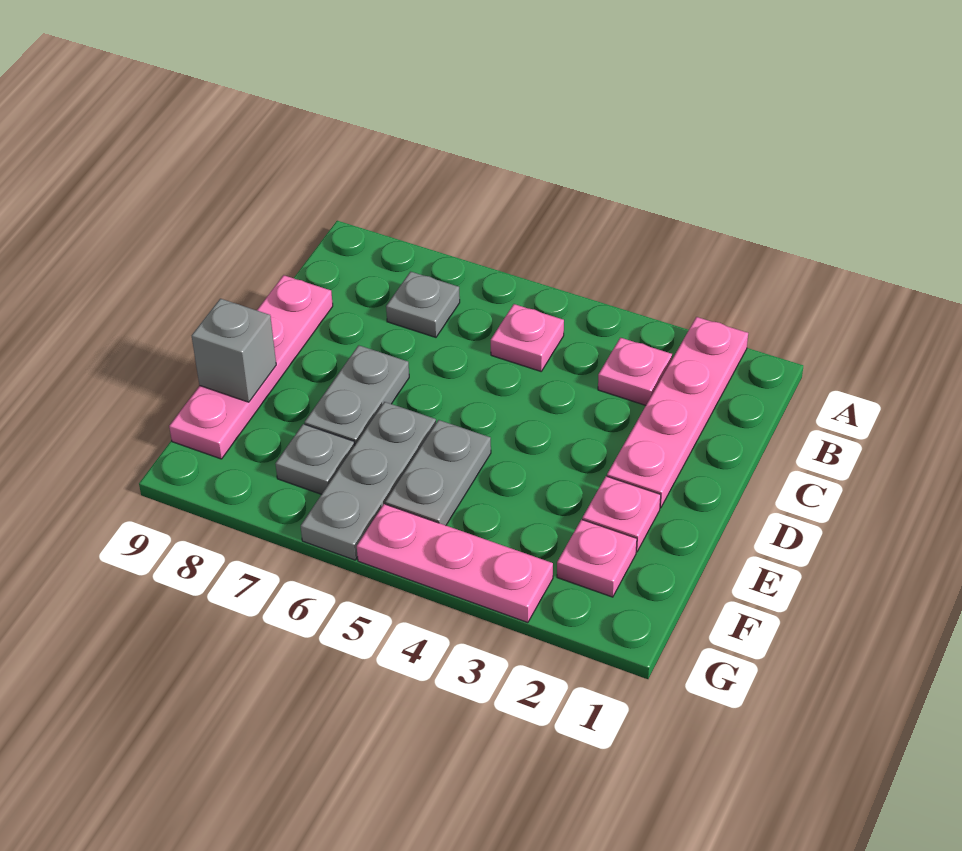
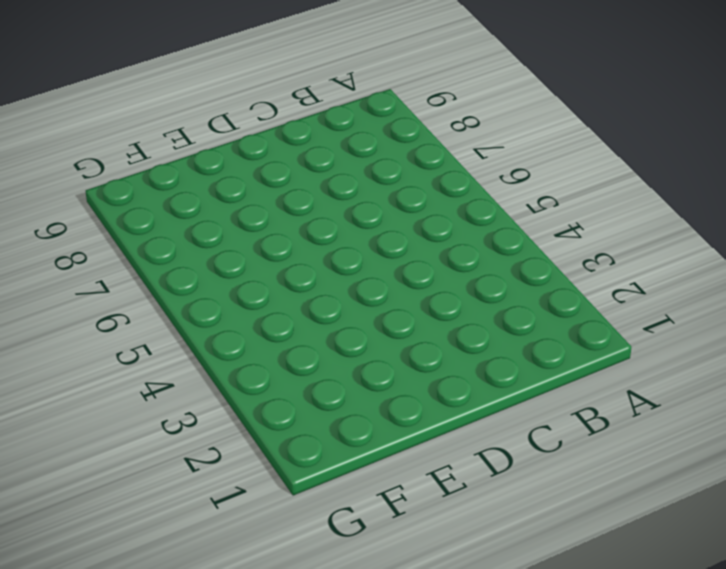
none -> pink 1x4 plate [607,317,748,508]
none -> pink 1x1 plate [598,338,672,405]
none -> pink 1x1 plate [491,304,564,371]

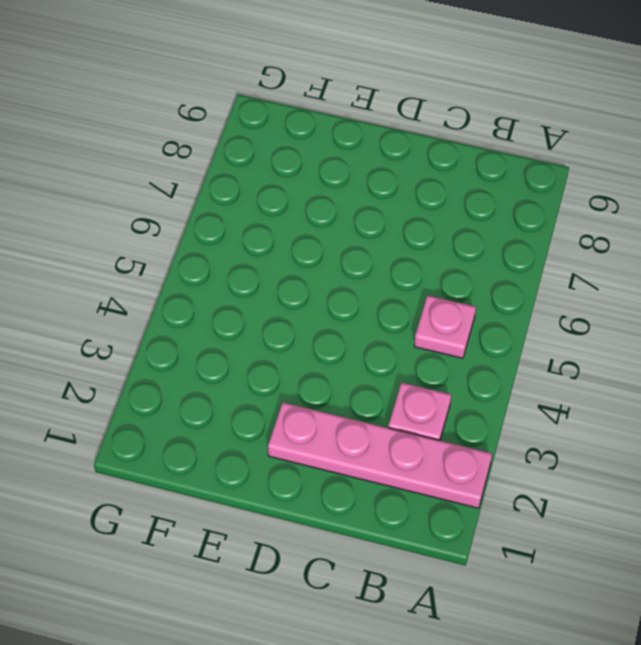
none -> grey 1x1 plate [386,272,460,337]
none -> pink 1x4 plate [169,275,333,459]
none -> grey 1x2 plate [305,345,409,444]

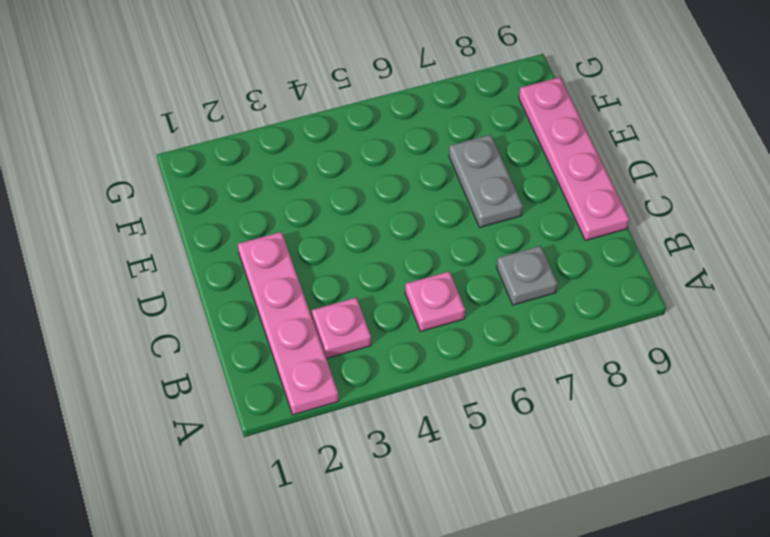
none -> pink 1x1 plate [582,476,661,552]
none -> grey 1x2 plate [385,420,491,525]
none -> grey 1x3 plate [301,402,436,560]

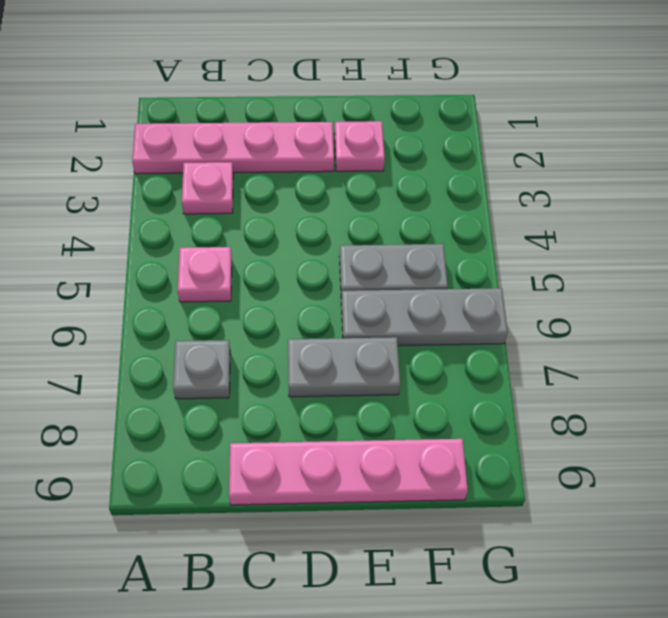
none -> pink 1x1 plate [557,520,637,597]
none -> grey 1x1 plate [275,424,355,494]
none -> pink 1x3 plate [357,504,553,623]

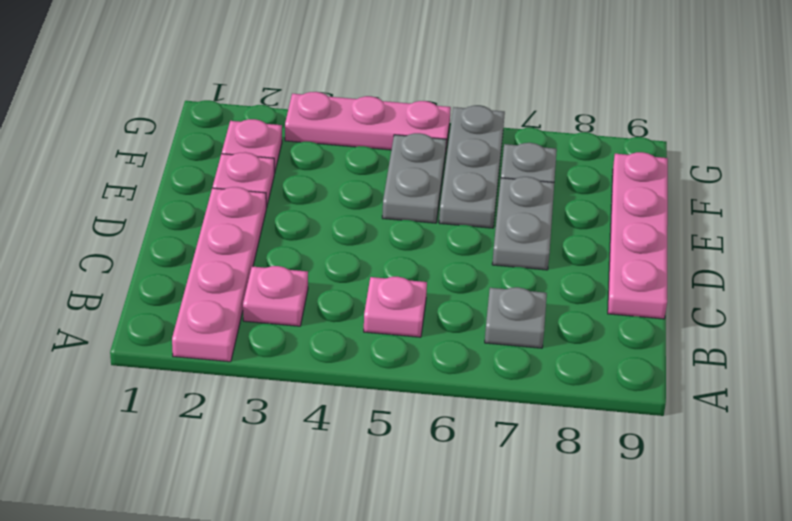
none -> grey 1x1 brick [192,299,276,402]

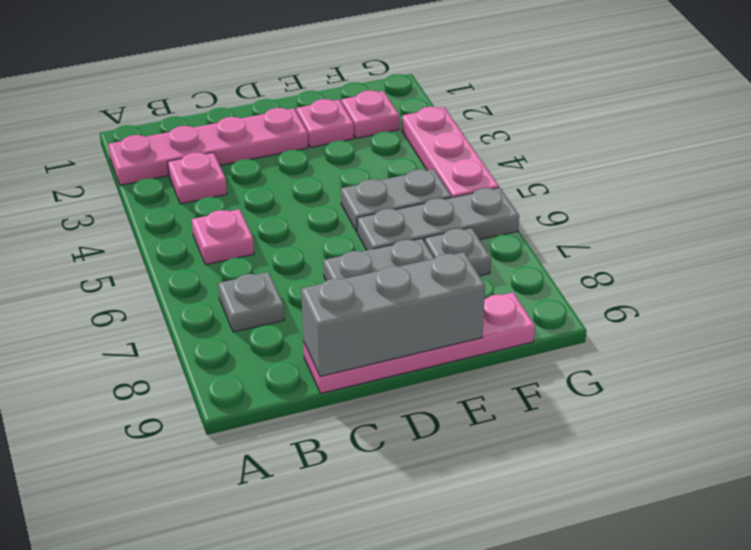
grey 1x3 brick [301,252,485,376] -> grey 1x1 brick [192,299,276,402]

